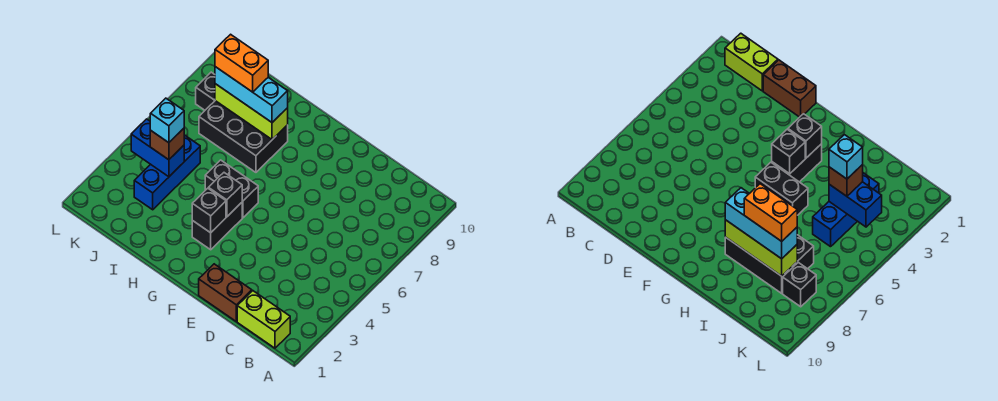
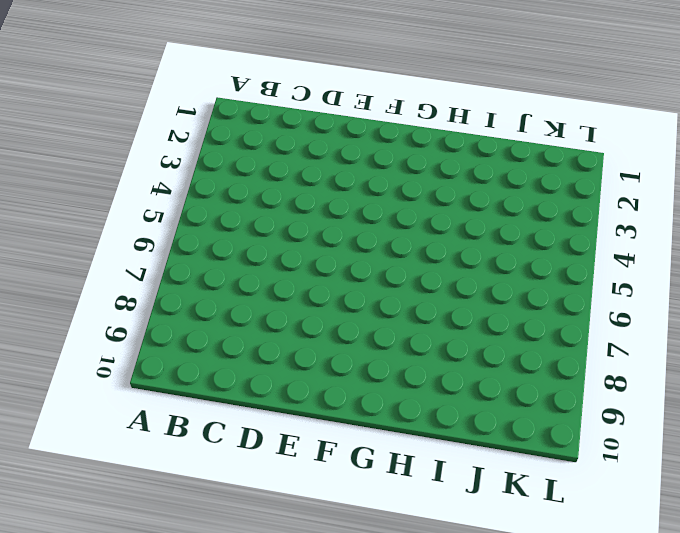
none -> lime 1x2 brick [237,291,290,348]
none -> brown 1x2 brick [199,264,252,321]
none -> black 1x2 brick [192,203,242,250]

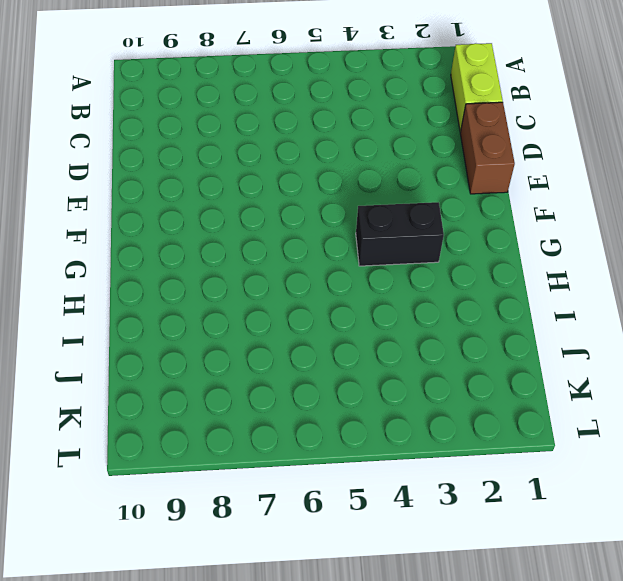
none -> black 1x2 brick [205,160,258,218]
none -> black 2x3 brick [199,101,288,172]
none -> blue 1x3 brick [134,135,200,210]

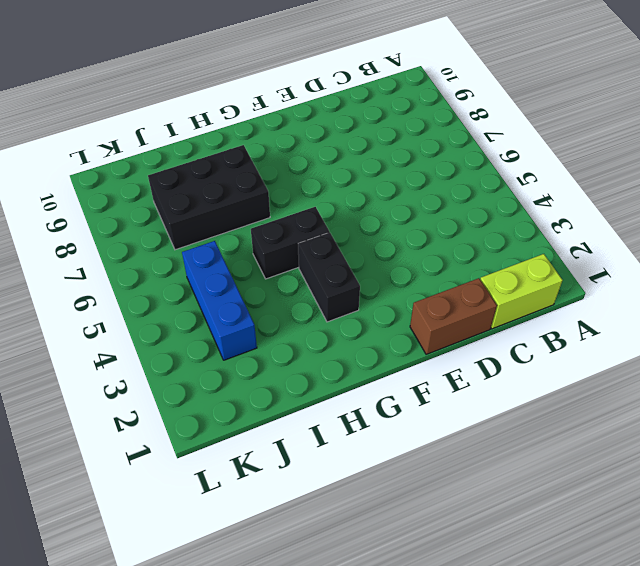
none -> black 1x1 brick [196,72,215,110]
none -> black 1x1 brick [192,188,226,233]
none -> black 1x1 brick [208,173,242,217]

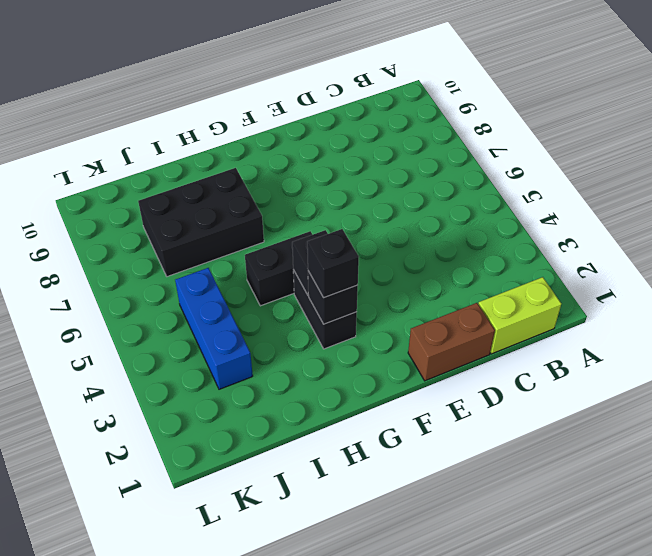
black 1x1 brick [307,229,359,298] -> black 1x1 brick moved to [196,72,215,110]
none -> lime 1x3 brick [215,84,288,139]
none -> blue 1x2 brick [131,119,184,177]
none -> cyan 1x3 brick [215,67,288,122]

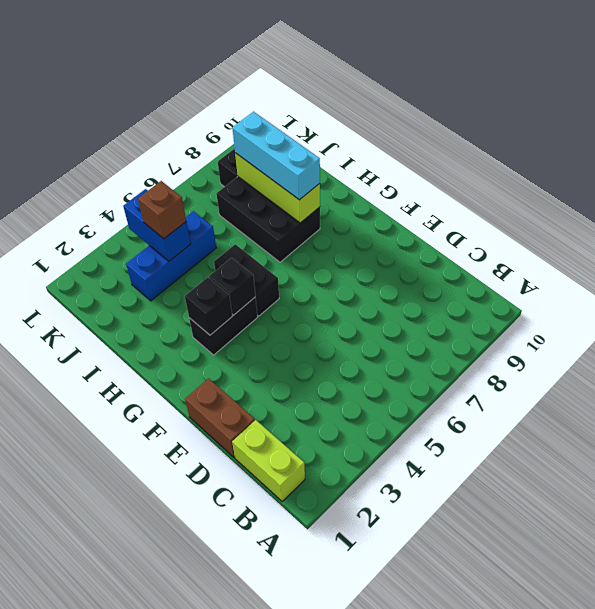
none -> orange 1x2 brick [215,34,268,92]
none -> cyan 1x1 brick [150,98,184,143]

